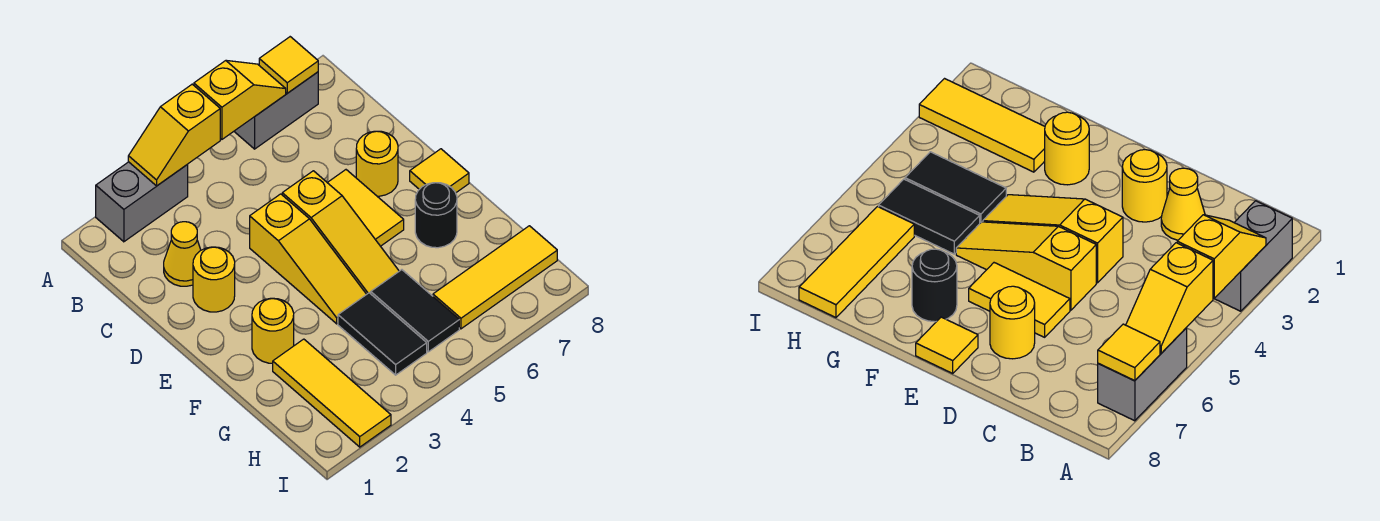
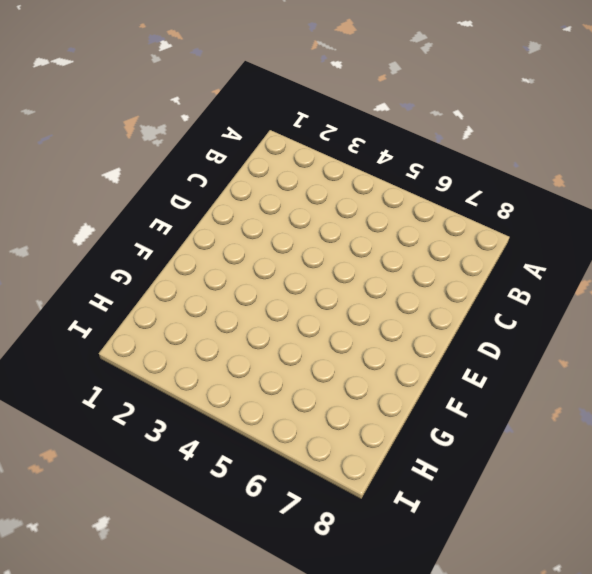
none -> grey 1x2 brick [96,162,188,242]
none -> grey 1x2 brick [234,72,318,149]
none -> yellow 1x1 cone [164,222,201,286]

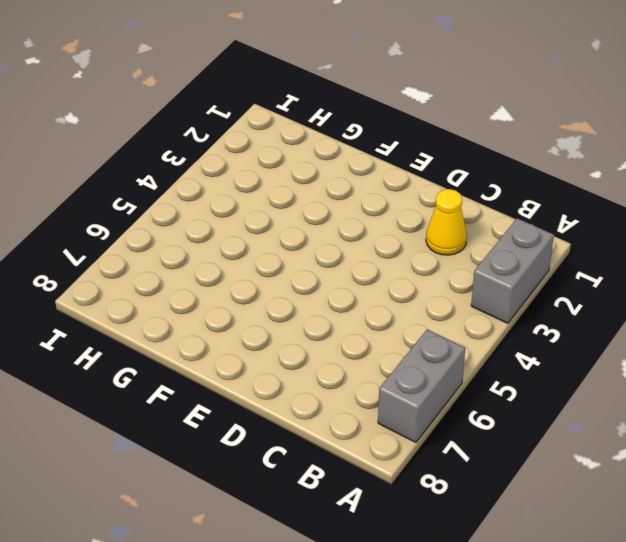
none -> yellow 1x1 round brick [193,247,235,312]
none -> yellow 1x3 slope [250,194,366,324]
none -> yellow 1x3 slope [282,171,399,294]

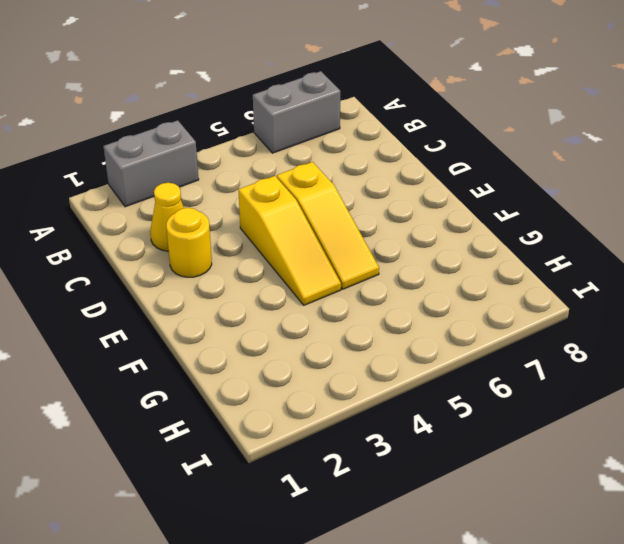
none -> yellow 1x2 tile [327,170,404,246]
none -> yellow 1x1 round brick [356,131,398,196]
none -> yellow 1x1 tile [410,149,469,193]

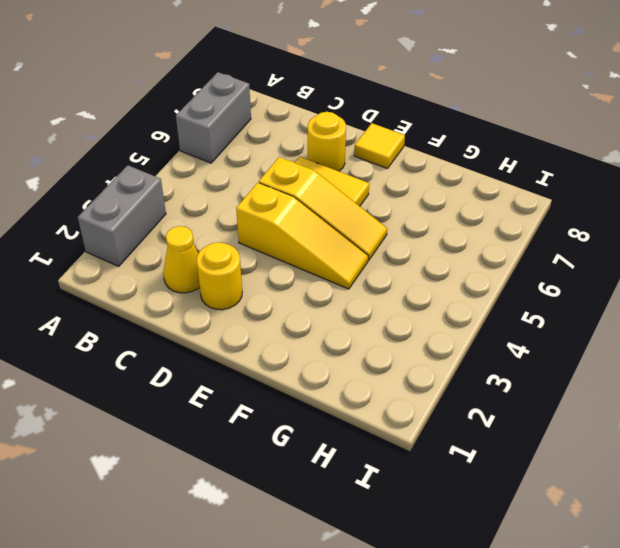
none -> yellow 1x1 round brick [252,298,294,363]
none -> black 1x1 round brick [415,183,457,248]
none -> yellow 1x3 tile [273,339,391,447]

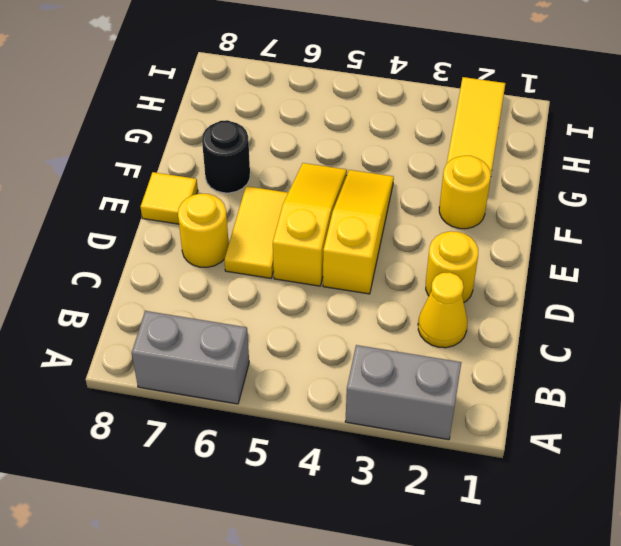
none -> black 1x2 tile [338,293,427,375]
none -> black 1x2 tile [371,270,459,352]
none -> yellow 1x3 tile [433,226,557,329]

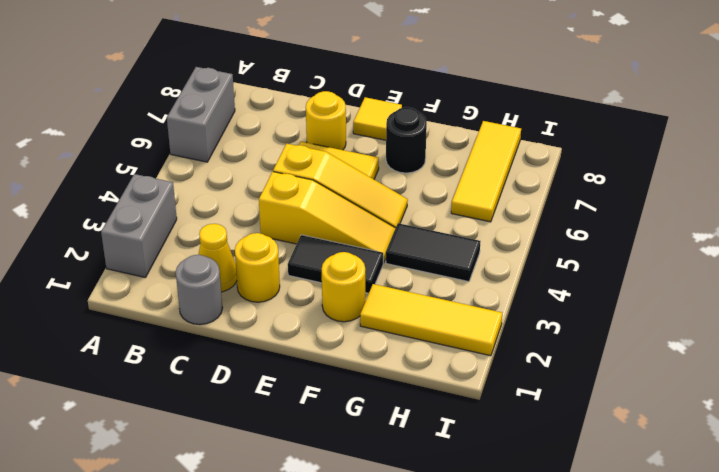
grey 1x1 round brick [176,255,222,324] -> none
black 1x2 tile [288,235,383,293] -> black 1x2 tile moved to [371,270,459,352]
none -> yellow 1x2 slope [128,84,220,186]
none -> yellow 1x2 slope [194,60,286,139]
none -> yellow 1x1 tile [259,37,318,93]

